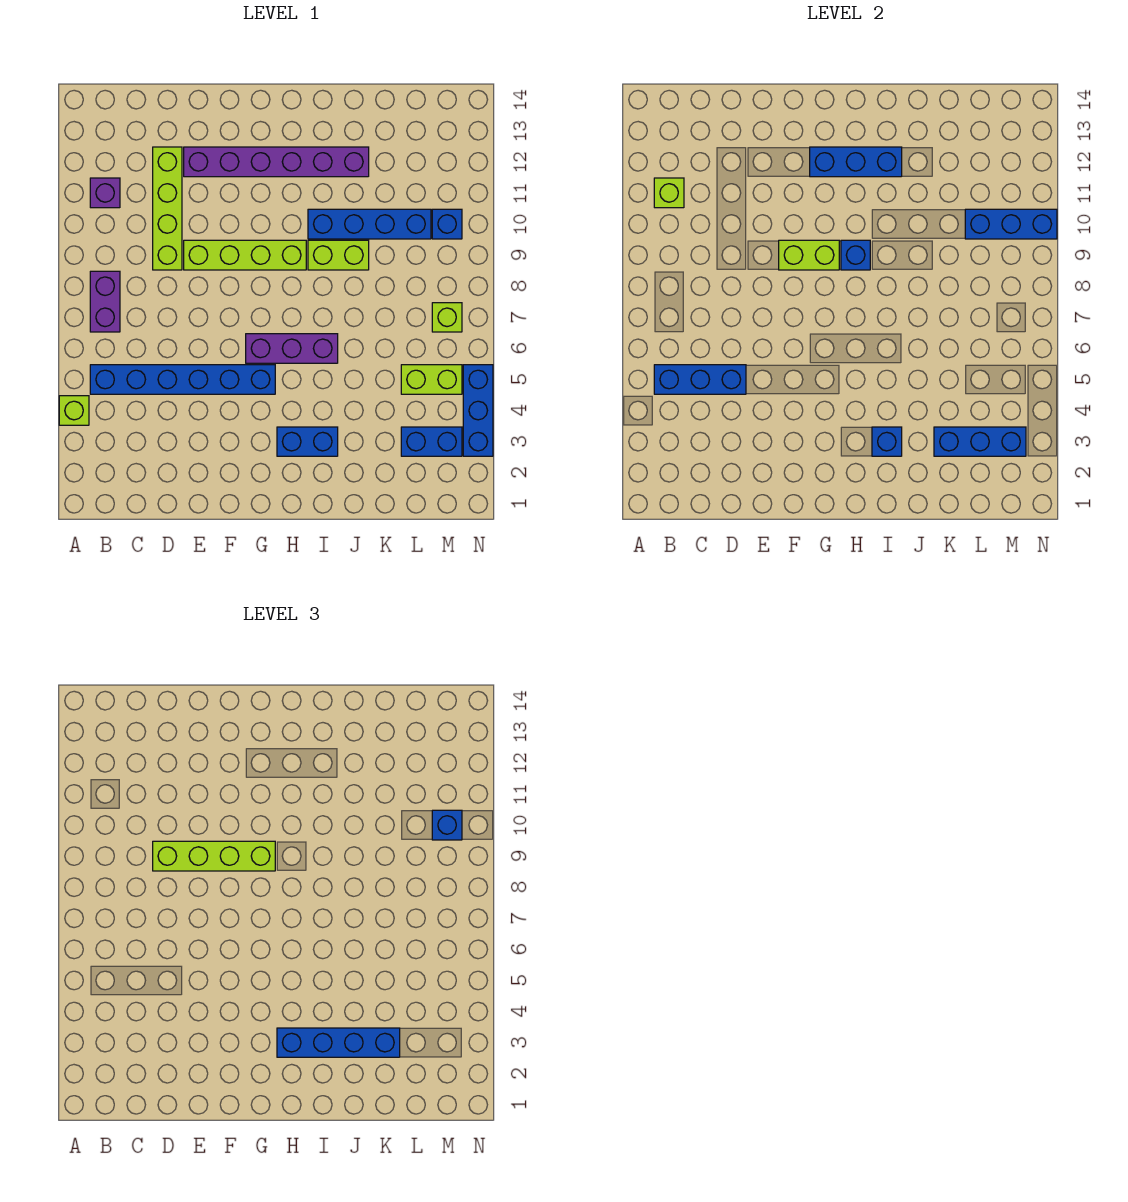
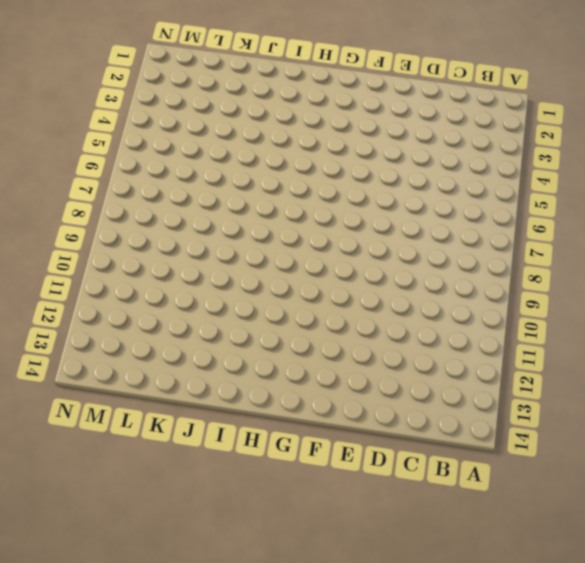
none -> lime 1x1 brick [59,396,89,425]
none -> blue 1x6 brick [90,365,275,394]
none -> purple 1x2 brick [90,271,120,332]

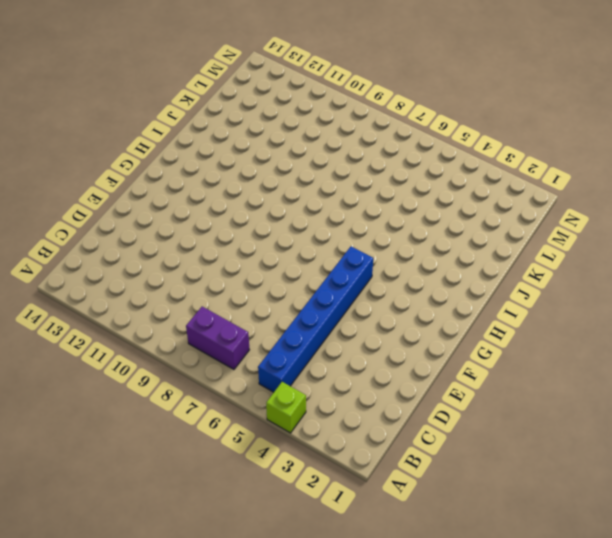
none -> purple 1x1 brick [90,178,120,208]
none -> lime 1x4 brick [153,147,182,270]
none -> lime 1x4 brick [184,240,306,270]

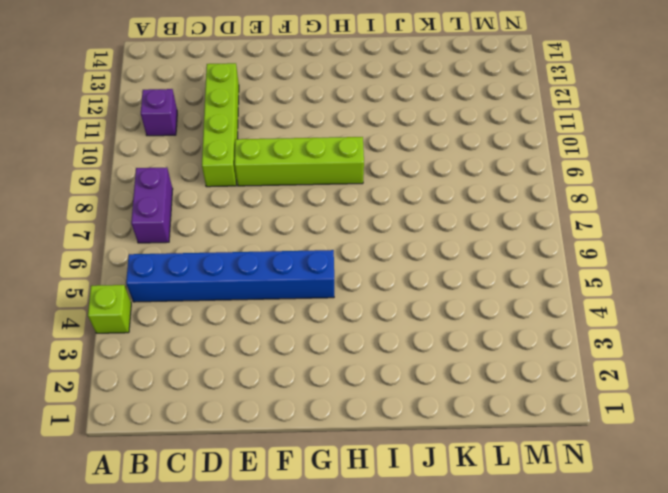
none -> purple 1x6 brick [184,147,369,177]
none -> purple 1x3 brick [246,334,338,363]
none -> blue 1x2 brick [277,427,338,456]

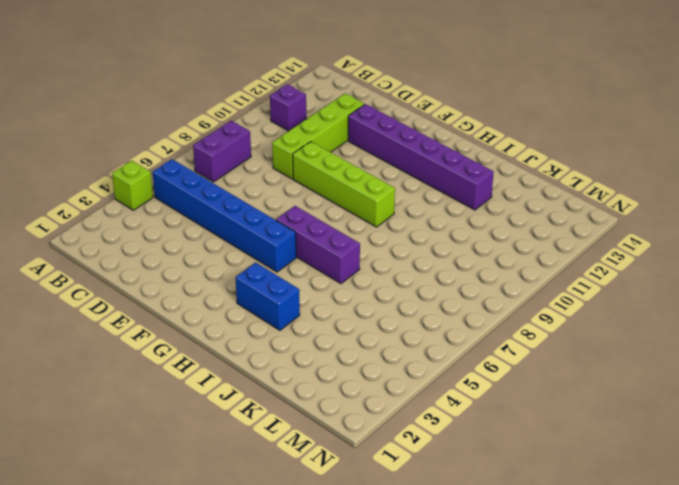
none -> lime 1x2 brick [308,240,369,270]
none -> blue 1x4 brick [308,209,431,239]
none -> blue 1x2 brick [401,427,462,456]

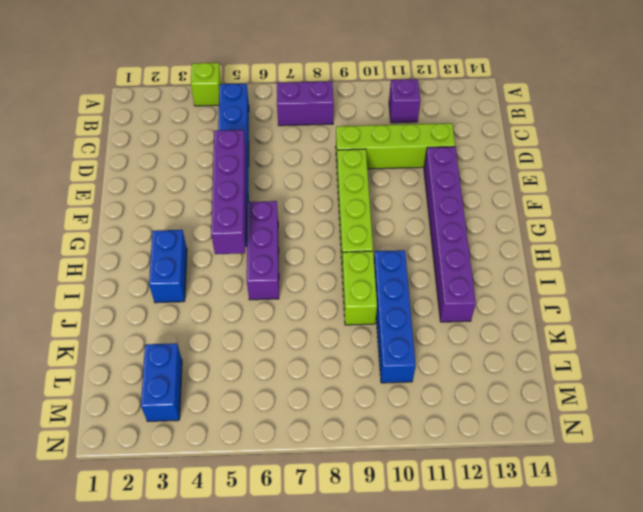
purple 1x4 brick [211,130,246,254] -> none
none -> lime 1x2 brick [401,365,462,394]
none -> lime 1x1 brick [432,303,462,332]
none -> blue 1x1 brick [432,209,462,239]

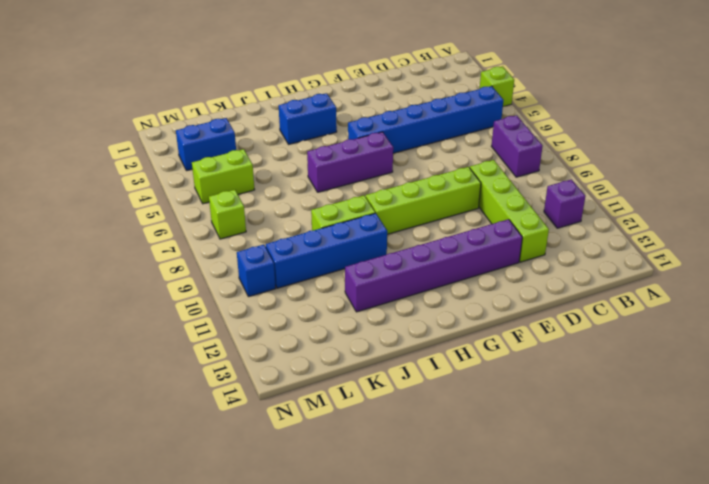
none -> blue 1x3 brick [463,365,493,456]
none -> blue 1x3 brick [654,365,746,394]
none -> lime 1x1 brick [654,178,684,208]

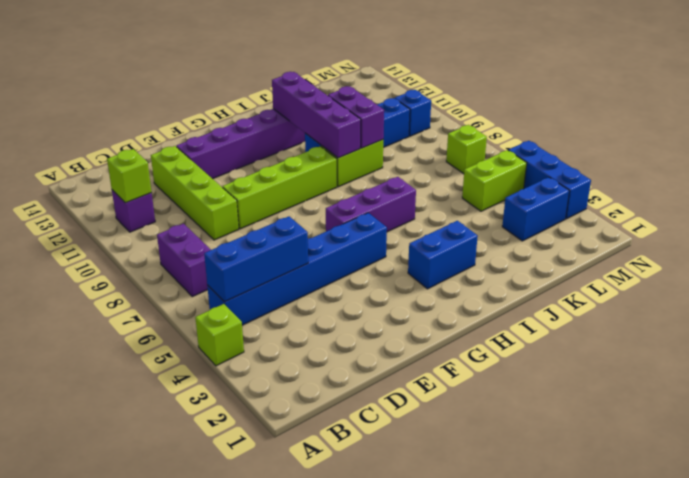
purple 1x4 brick [272,72,361,158] -> blue 1x3 brick [810,147,902,177]
purple 1x2 brick [328,86,384,148] -> none
none -> lime 1x2 brick [779,240,839,270]
none -> blue 1x1 brick [841,240,870,270]
none -> blue 1x1 brick [872,427,902,456]

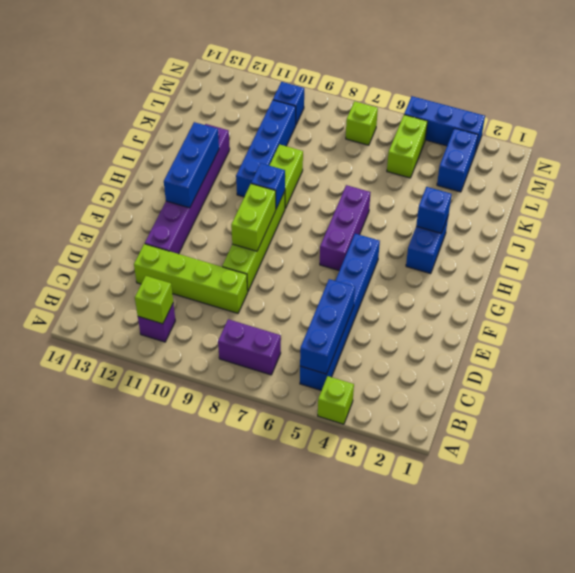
none -> blue 1x3 brick [934,427,1026,456]
none -> blue 1x3 brick [965,209,1057,239]
none -> lime 1x4 brick [153,841,275,871]

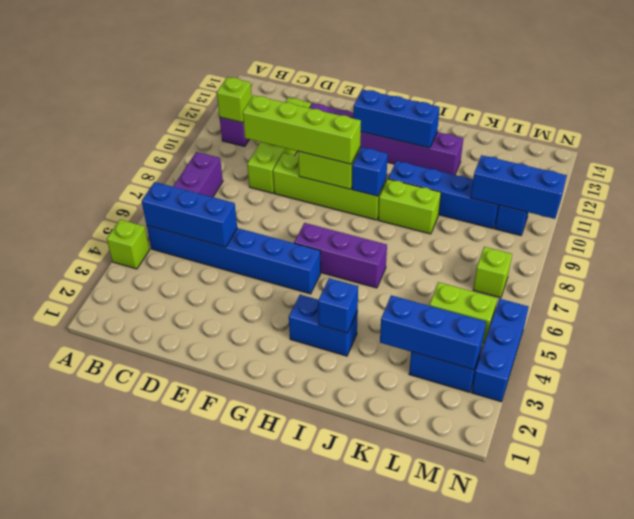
none -> blue 1x4 brick [277,1028,400,1057]
none -> blue 1x1 brick [432,810,462,840]

